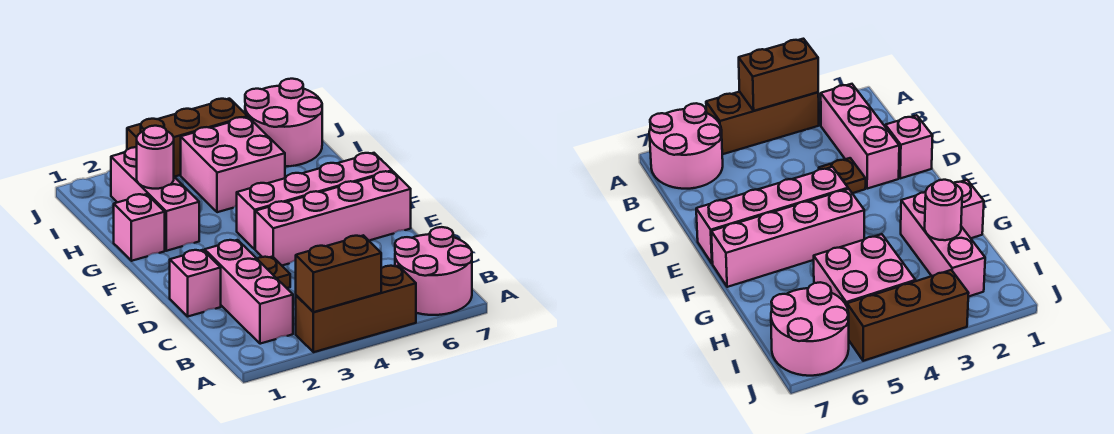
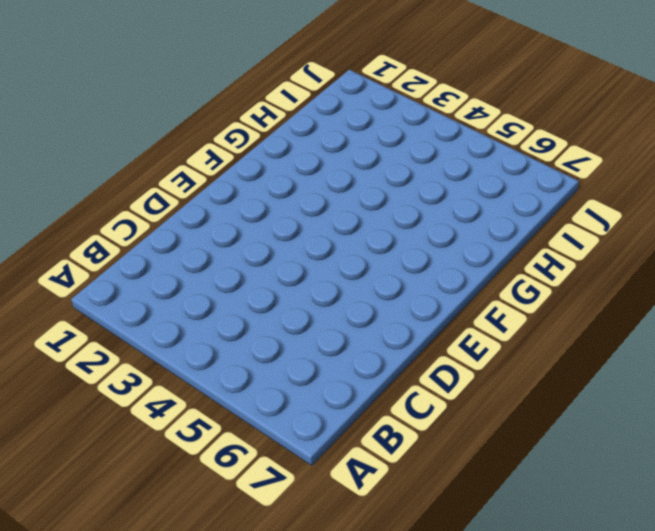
none -> brown 1x3 brick [296,266,416,352]
none -> pink 2x2 round brick [395,227,472,315]
none -> pink 1x3 brick [205,240,293,344]

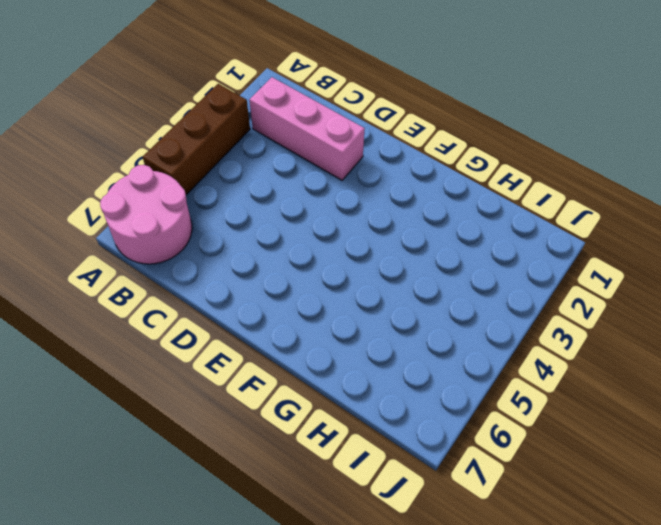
none -> pink 1x1 brick [170,250,221,316]
none -> brown 1x1 plate [257,257,290,288]
none -> pink 1x4 brick [255,171,411,265]

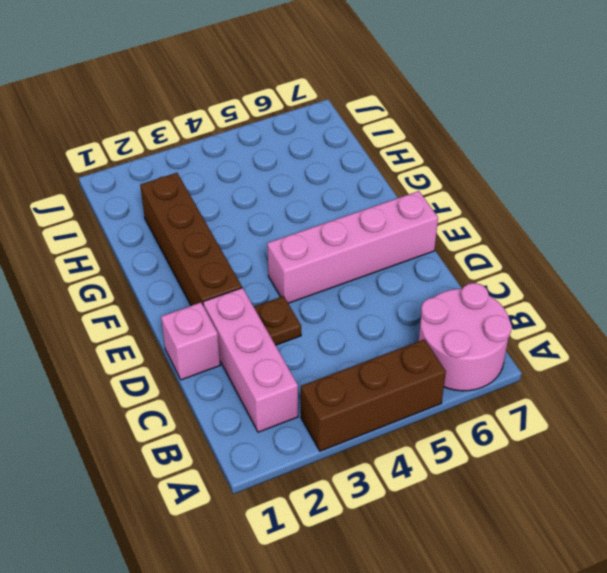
brown 1x4 brick [140,173,242,306] -> pink 1x3 brick [111,147,199,251]
none -> pink 1x4 brick [237,153,392,249]
none -> pink 1x1 brick [114,194,165,261]
none -> pink 2x2 brick [181,117,285,212]

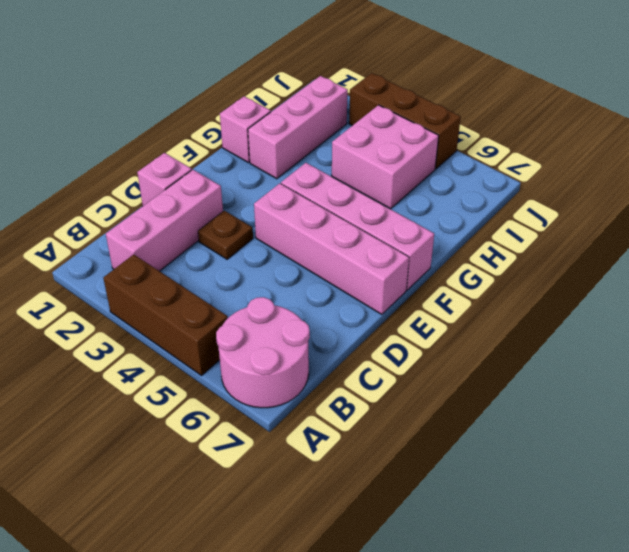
none -> pink 2x2 round brick [245,79,322,166]
none -> brown 1x2 brick [296,235,381,312]
none -> pink 1x1 round brick [137,126,174,189]

